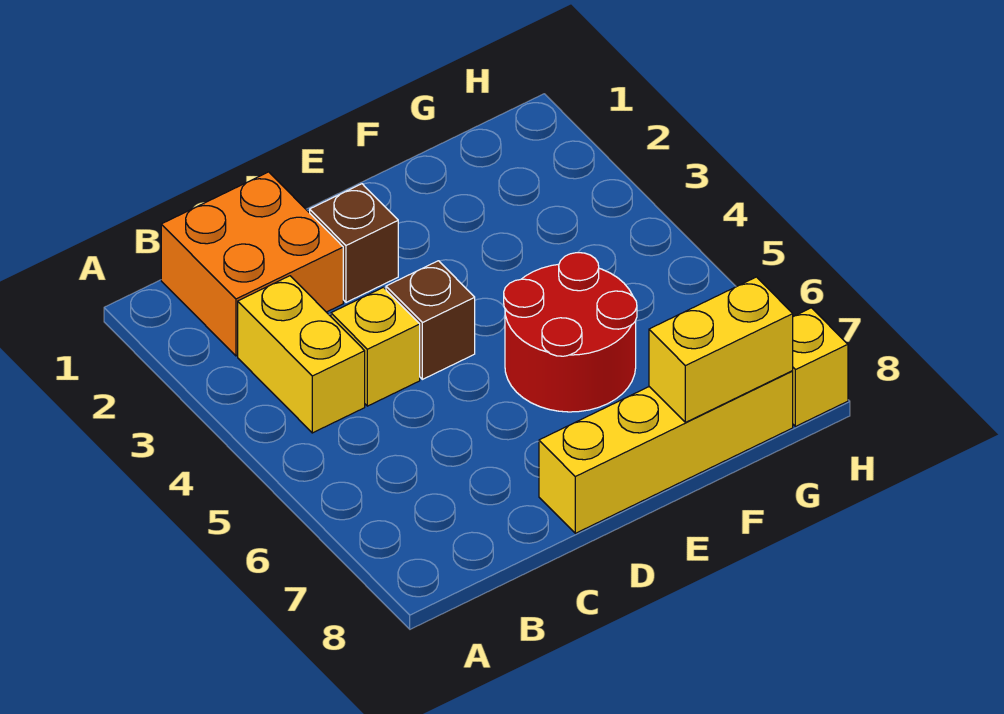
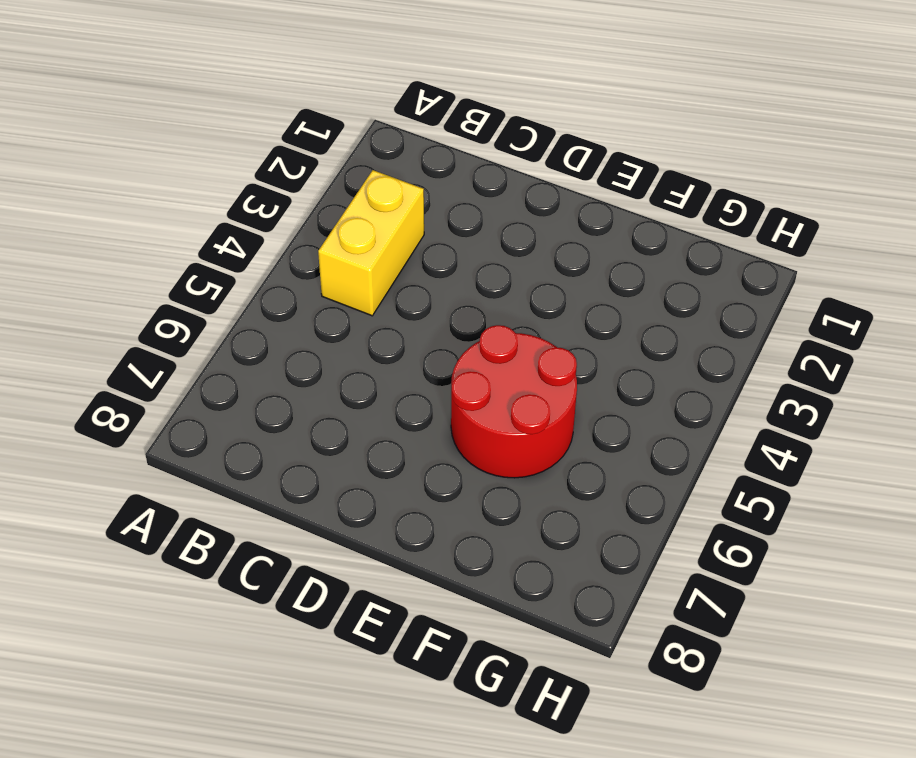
none -> orange 2x2 brick [161,172,343,356]
none -> yellow 1x1 brick [331,287,420,406]

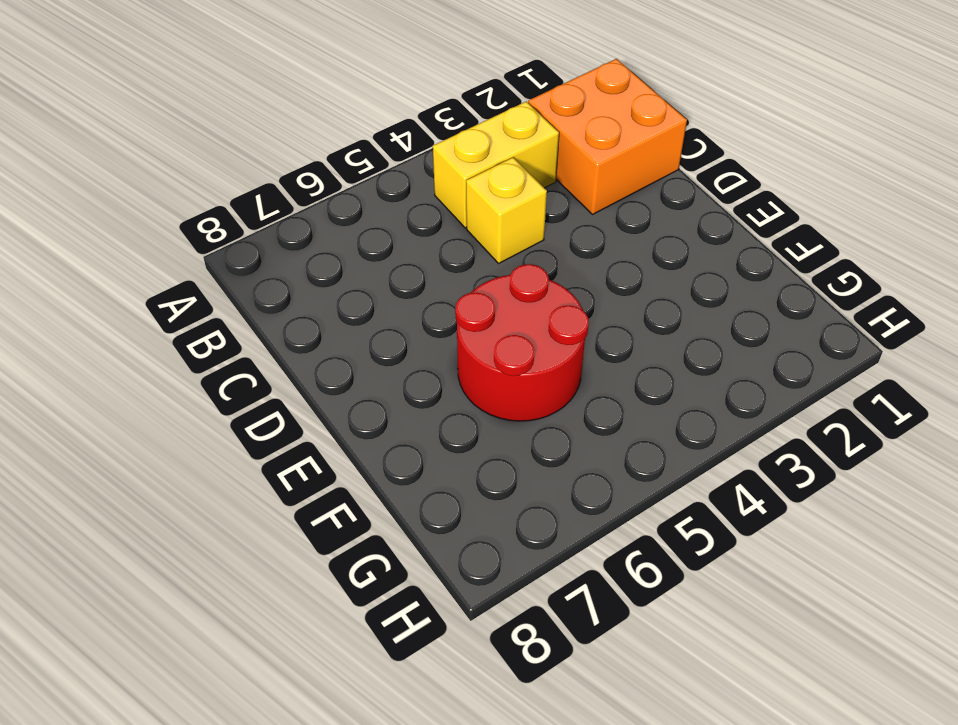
none -> brown 1x1 brick [310,184,398,302]
none -> brown 1x1 brick [386,261,475,379]

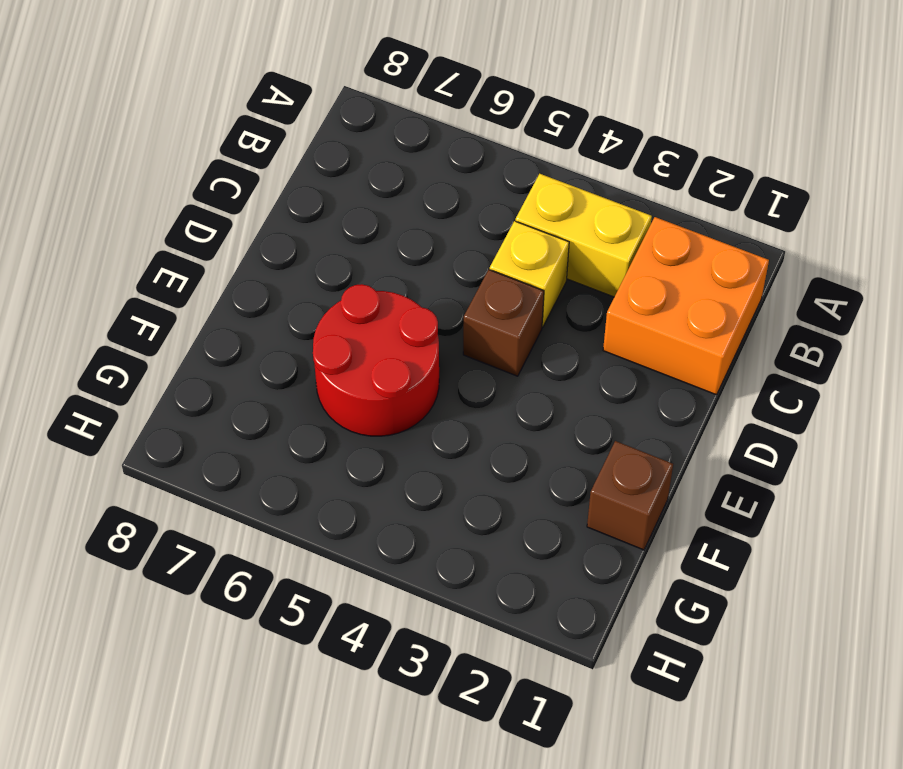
brown 1x1 brick [587,441,673,550] -> brown 1x1 brick moved to [310,184,398,302]
none -> yellow 1x4 brick [539,371,793,533]
none -> yellow 1x1 brick [793,308,848,427]

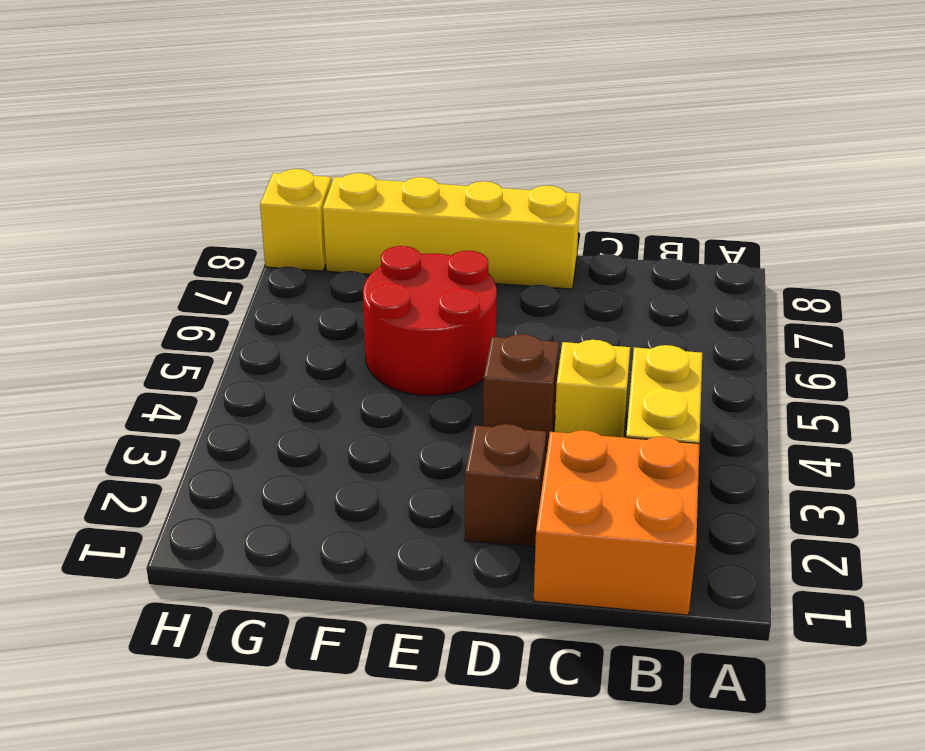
none -> yellow 1x2 brick [649,277,793,422]

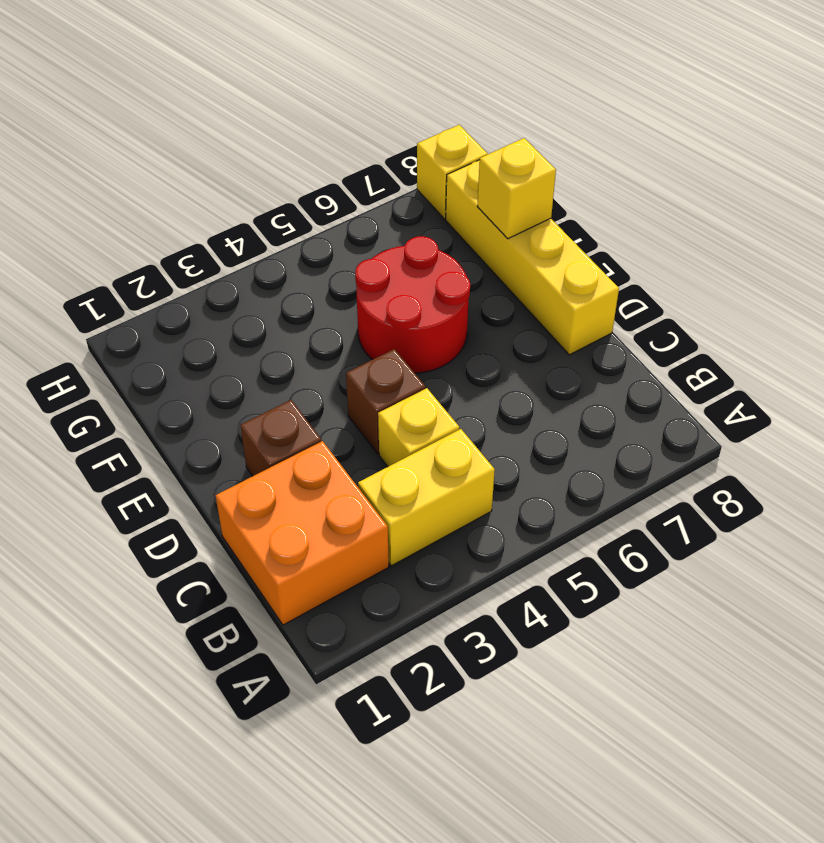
yellow 1x1 brick [477,138,556,239] -> yellow 1x2 brick [649,277,793,422]

